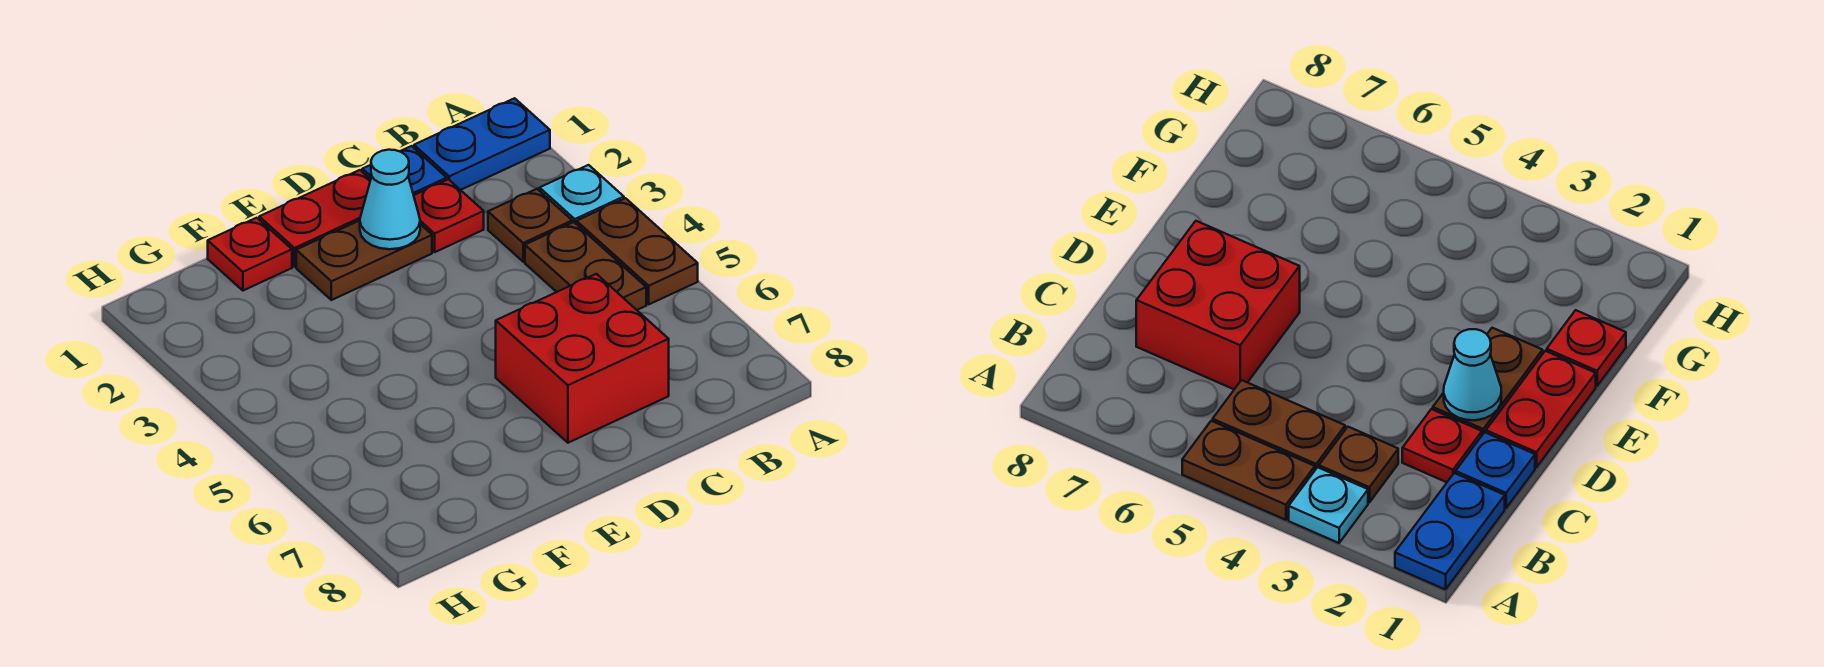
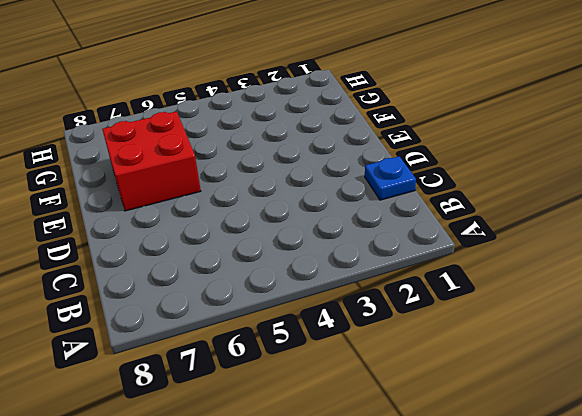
red 2x2 brick [102,111,201,211] -> red 2x2 brick moved to [496,274,669,443]
none -> blue 1x2 plate [414,98,550,190]
none -> cyan 1x1 plate [540,165,624,224]
none -> brown 1x2 plate [577,198,698,304]

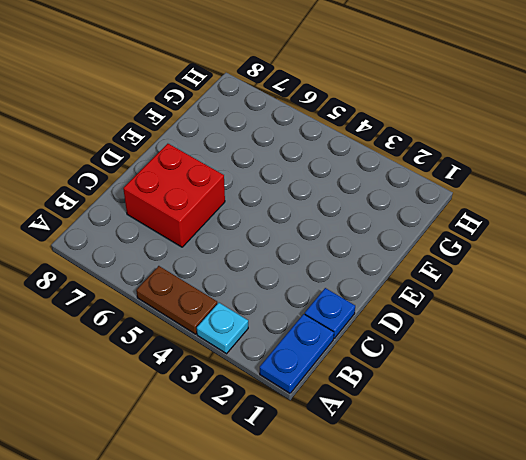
none -> brown 1x1 plate [488,189,572,262]
none -> brown 1x2 plate [525,222,646,310]
none -> red 1x1 plate [414,179,484,252]

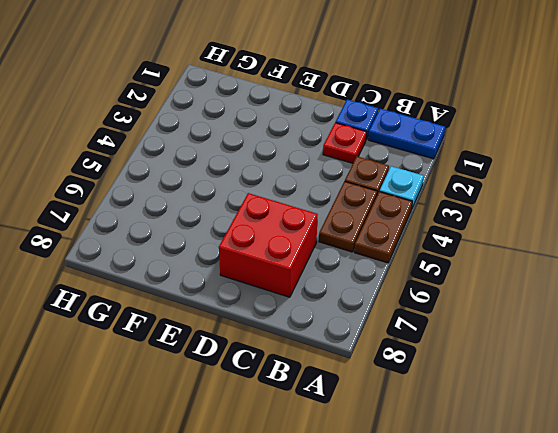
none -> red 1x2 plate [259,170,371,267]
none -> brown 1x2 plate [296,220,432,300]
none -> red 1x1 plate [208,218,292,291]

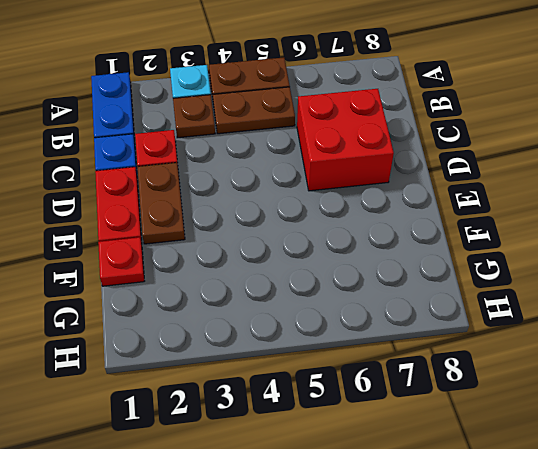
none -> cyan 1x1 cone [360,150,420,249]

